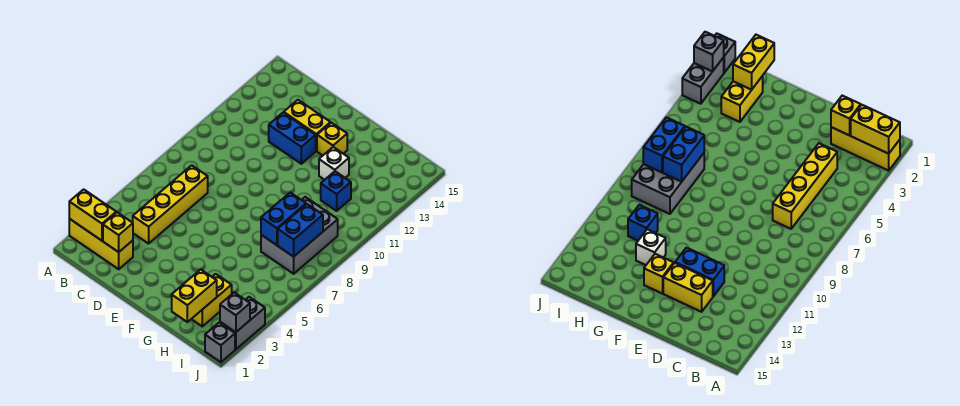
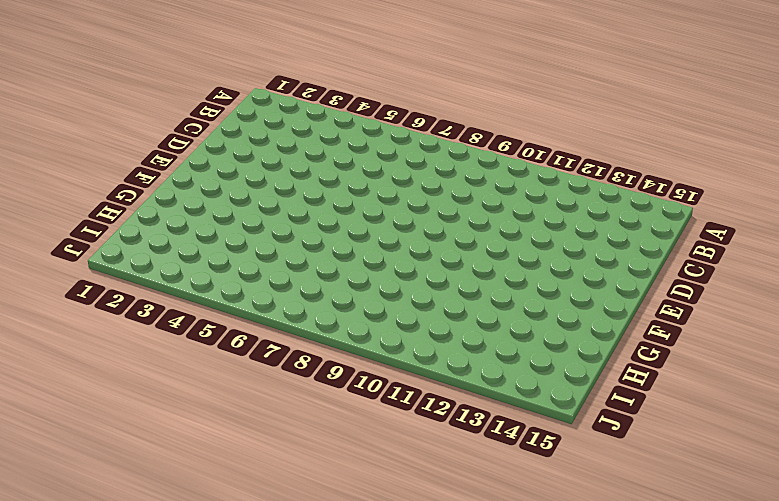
none -> yellow 1x3 brick [69,219,133,269]
none -> yellow 1x4 brick [133,165,208,244]
none -> blue 1x2 brick [269,113,316,164]

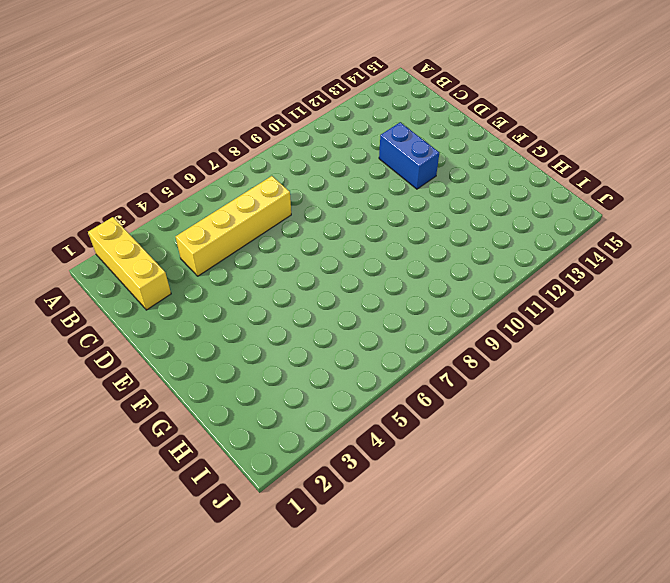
none -> yellow 1x2 brick [284,100,331,151]
none -> yellow 1x1 brick [317,123,347,155]
none -> white 1x1 brick [319,147,349,180]

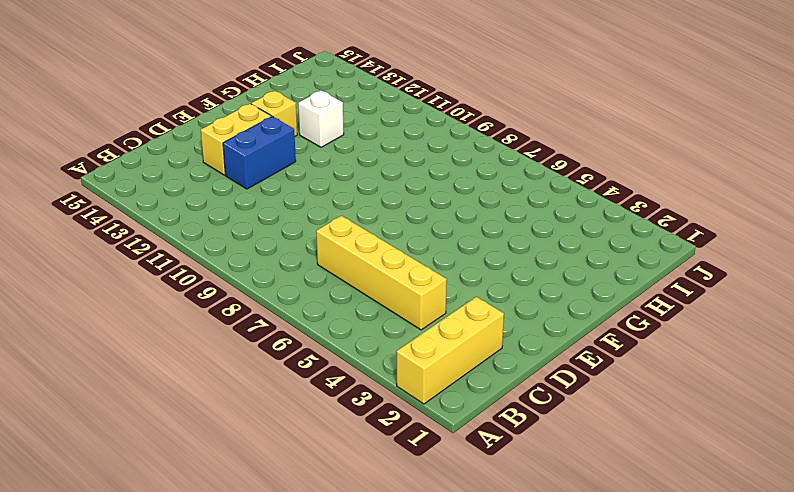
none -> yellow 1x2 brick [192,274,232,326]
none -> grey 2x3 brick [261,197,338,274]
none -> blue 1x1 brick [321,171,351,211]

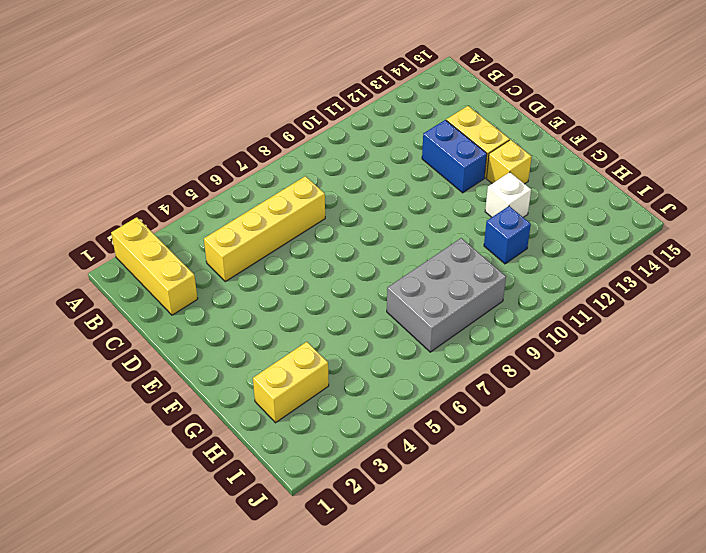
none -> grey 1x1 brick [205,323,235,362]
none -> grey 1x2 brick [220,297,265,349]
none -> yellow 1x2 brick [69,189,116,241]

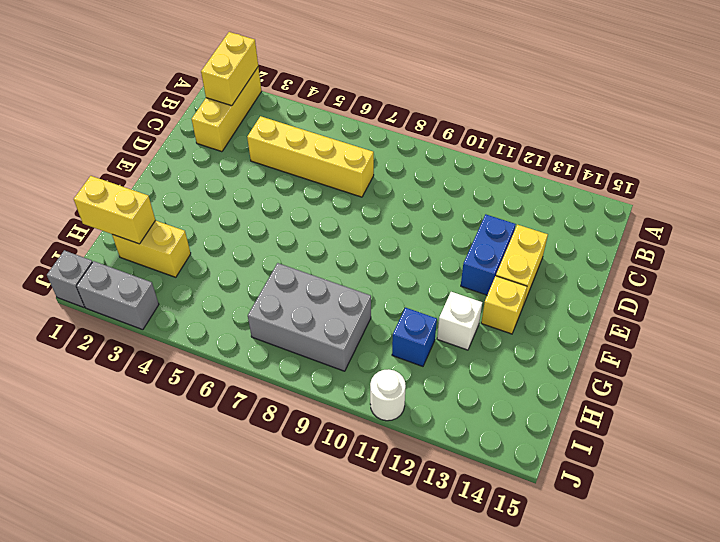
white 1x1 round brick [370,369,406,421] -> none
none -> yellow 1x1 brick [103,212,133,252]
none -> blue 1x2 brick [261,193,306,245]
none -> blue 1x2 brick [278,204,323,257]

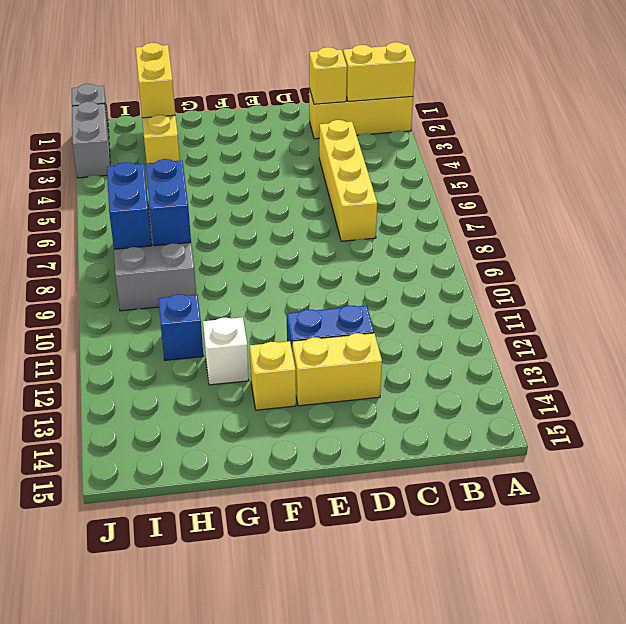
none -> grey 1x1 brick [220,293,250,332]

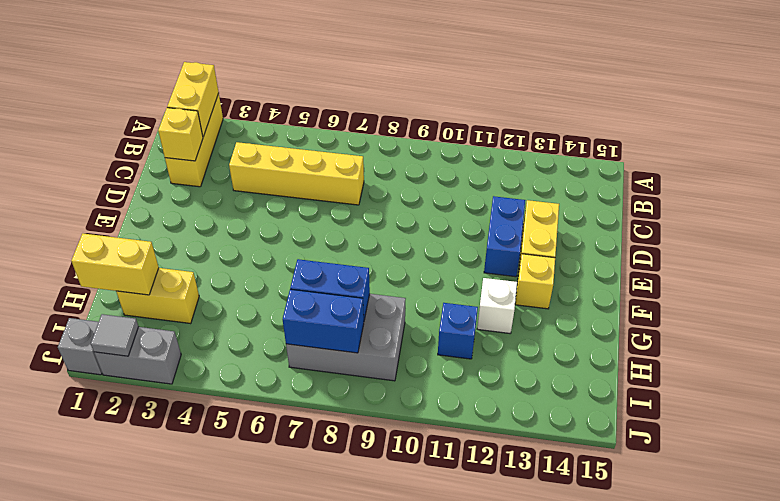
grey 1x1 tile [91,314,139,356] -> grey 1x1 brick [220,293,250,332]

